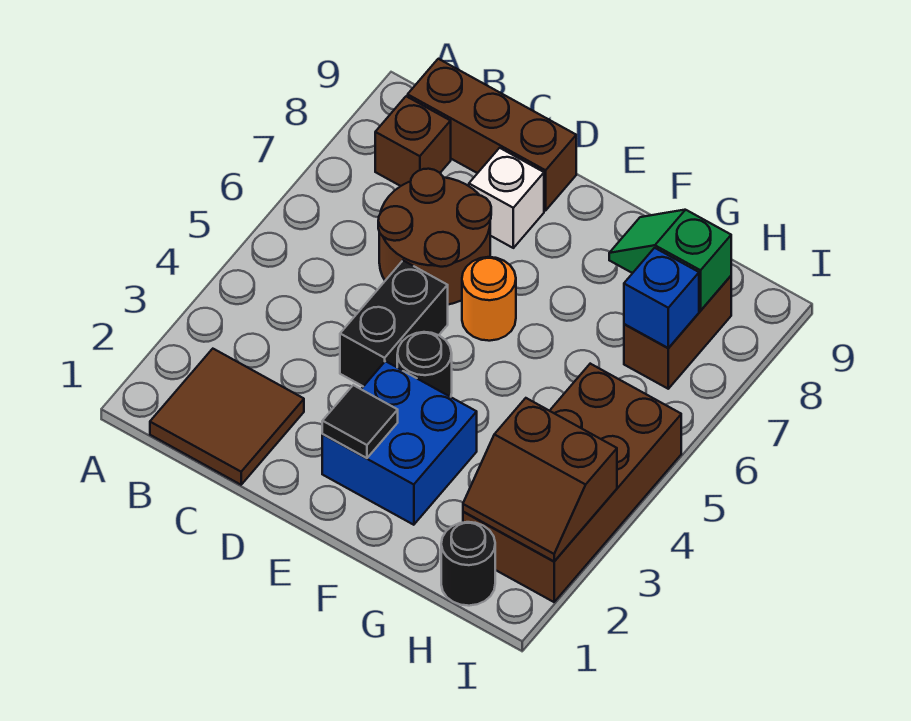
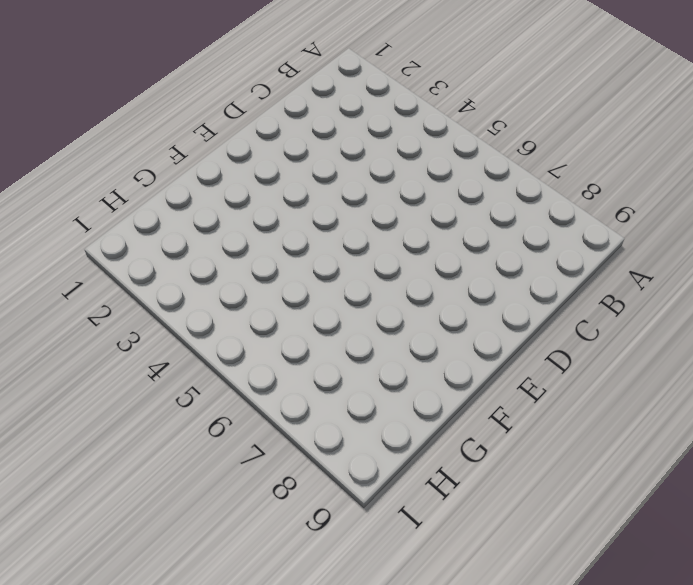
none -> brown 2x2 tile [150,349,304,485]
none -> brown 1x1 brick [375,96,451,186]
none -> brown 1x3 brick [408,59,576,211]

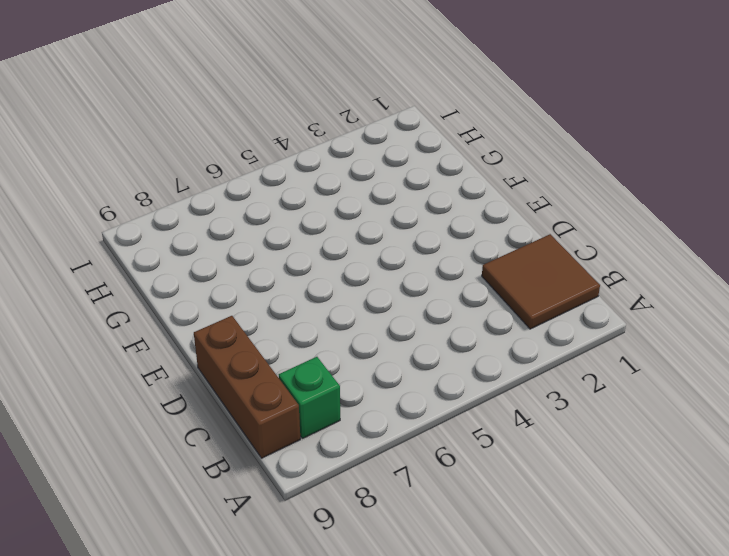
green 1x1 brick [279,357,340,439] -> brown 1x1 brick [375,96,451,186]
none -> brown 2x2 round brick [378,169,491,304]
none -> black 1x2 brick [340,261,448,386]
none -> white 1x1 brick [469,148,544,248]

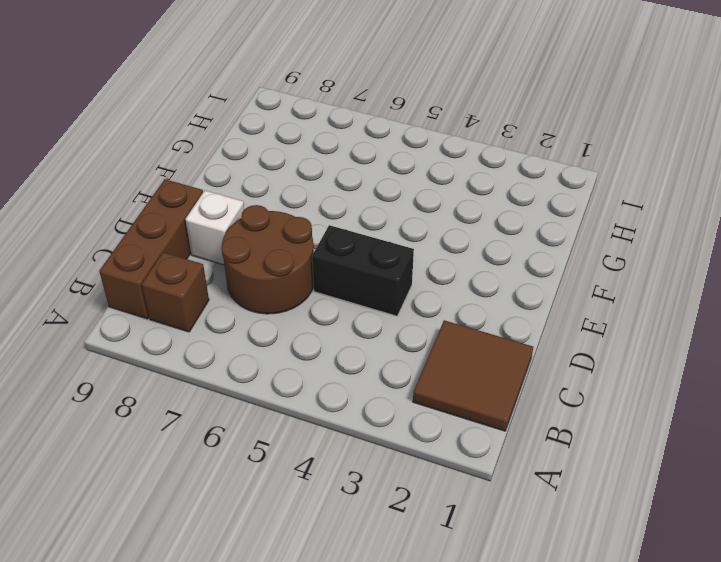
none -> blue 2x2 brick [322,361,477,525]
none -> black 1x1 round brick [397,332,452,397]
none -> orange 1x1 round brick [462,257,516,341]

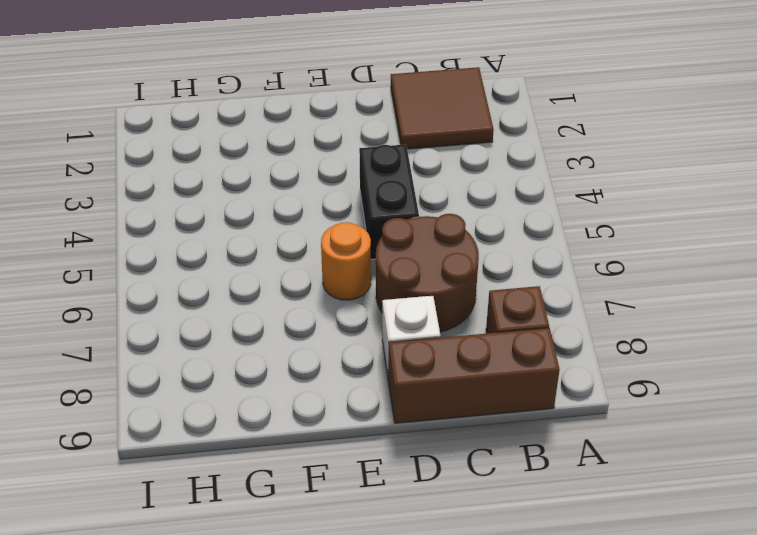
none -> blue 2x2 brick [322,361,477,525]
none -> black 1x1 round brick [397,332,452,397]
none -> black 1x1 round brick [441,522,495,606]

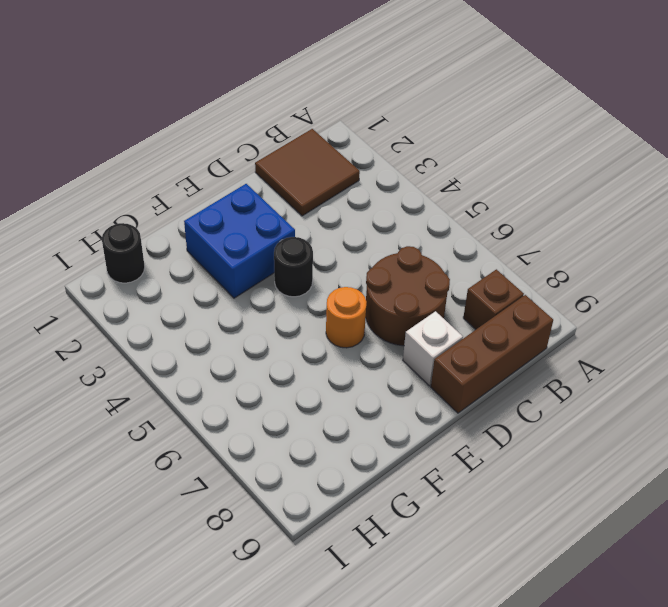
none -> black 1x2 brick [340,261,448,386]
none -> brown 2x4 brick [463,364,681,602]
none -> brown 1x2 brick [624,276,731,389]

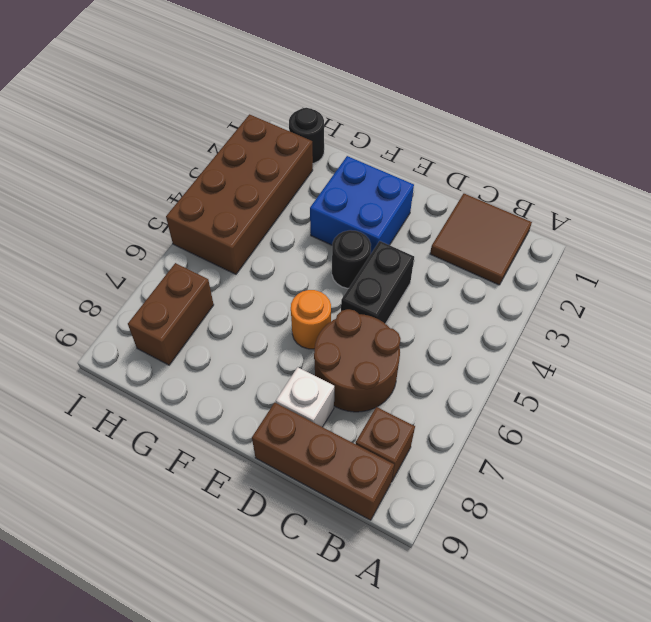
none -> black 1x1 tile [322,385,398,458]
none -> green 1x2 slope [609,210,731,311]
none -> brown 2x2 slope [463,398,617,561]

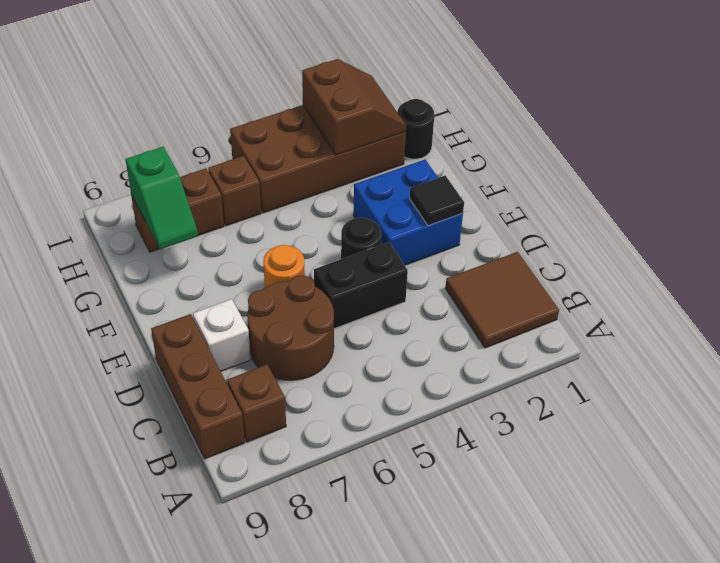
brown 1x1 brick [208,156,261,226] -> none
none -> blue 1x1 brick [624,248,699,348]

